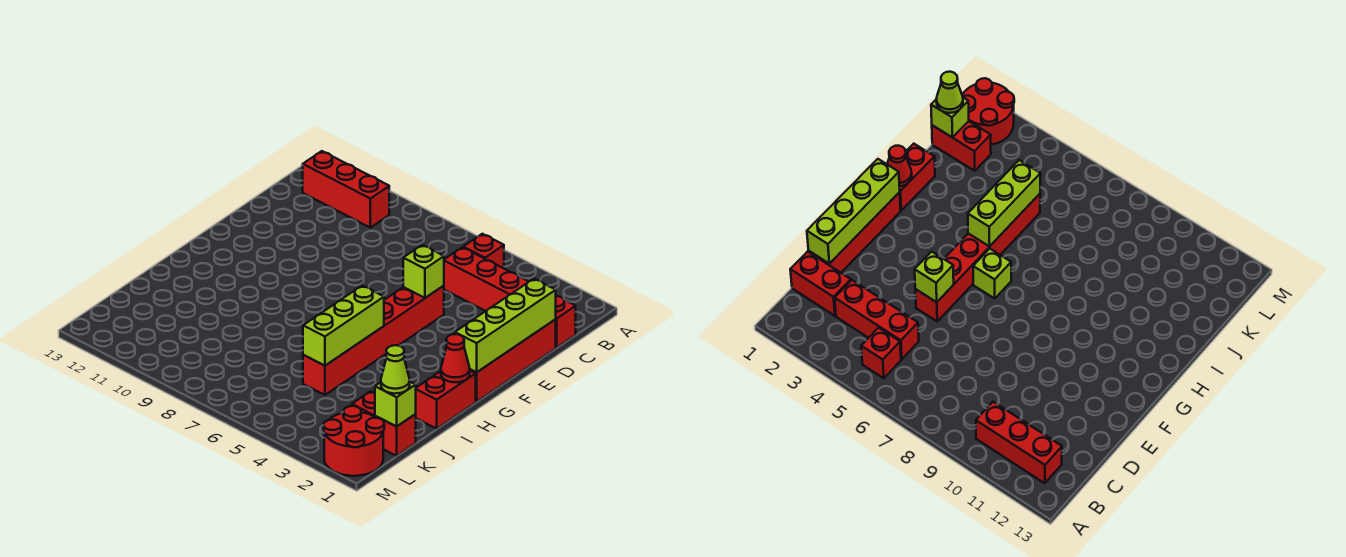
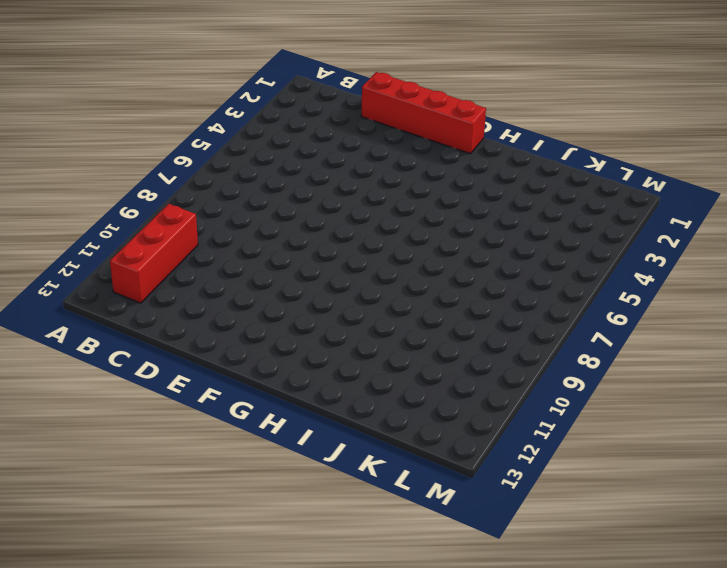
none -> red 1x1 brick [463,234,504,268]
none -> red 1x2 brick [556,296,576,347]
none -> red 1x3 brick [444,247,529,311]

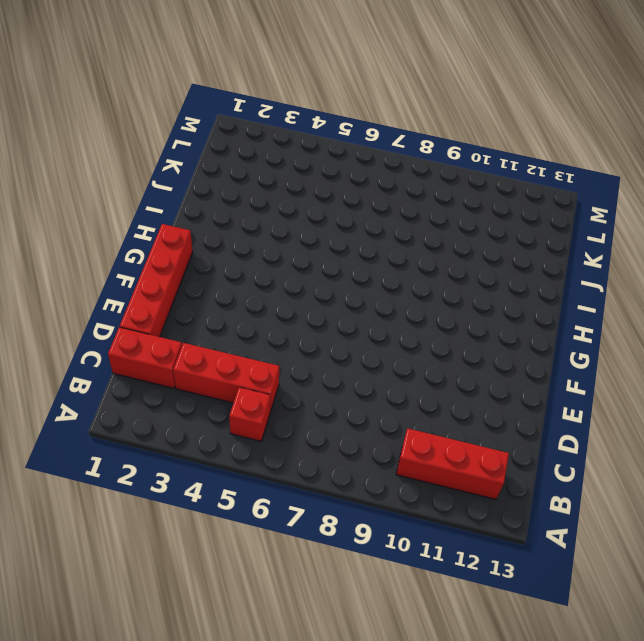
none -> red 1x6 brick [303,286,444,395]
none -> lime 1x1 brick [973,249,1011,298]
none -> red 1x2 brick [416,371,476,429]

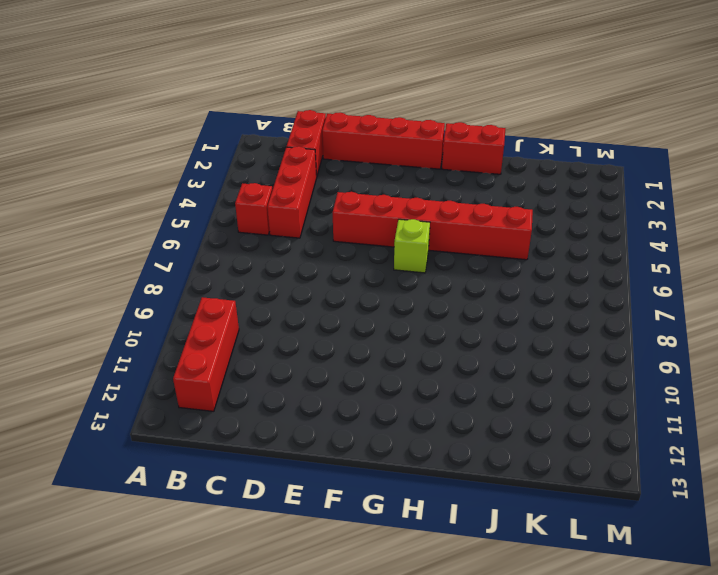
none -> red 1x2 brick [352,391,416,456]
none -> red 2x2 round brick [323,406,384,476]
none -> lime 1x4 brick [455,279,556,372]

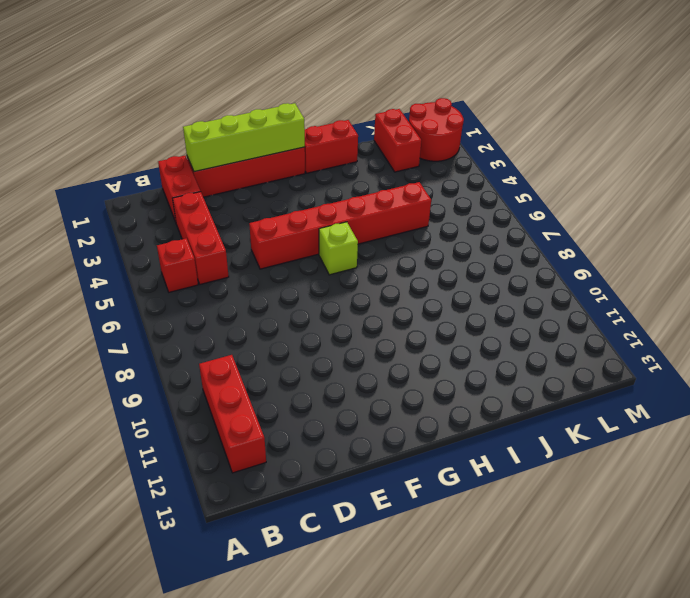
none -> lime 1x1 brick [403,245,444,298]
none -> red 1x1 cone [441,334,470,382]
none -> lime 1x3 brick [303,286,384,366]

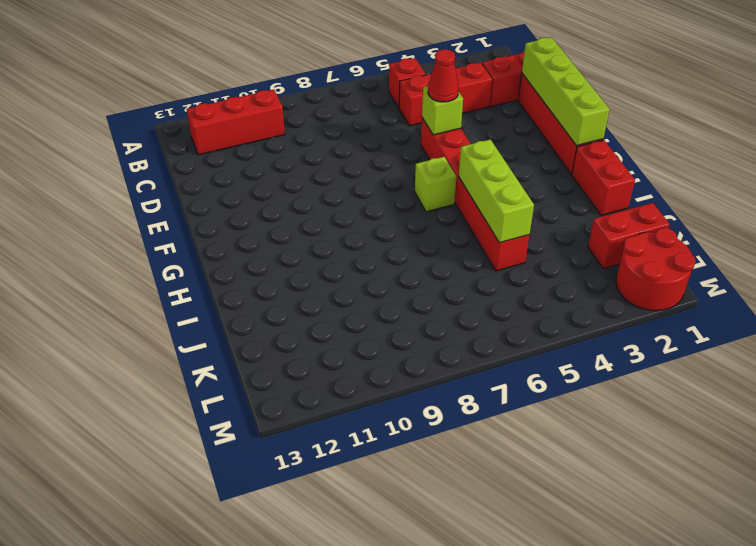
red 1x1 cone [428,49,459,102] -> red 1x1 cone moved to [441,334,470,382]
none -> lime 1x1 brick [375,382,416,426]
none -> lime 1x1 cone [381,345,410,394]

